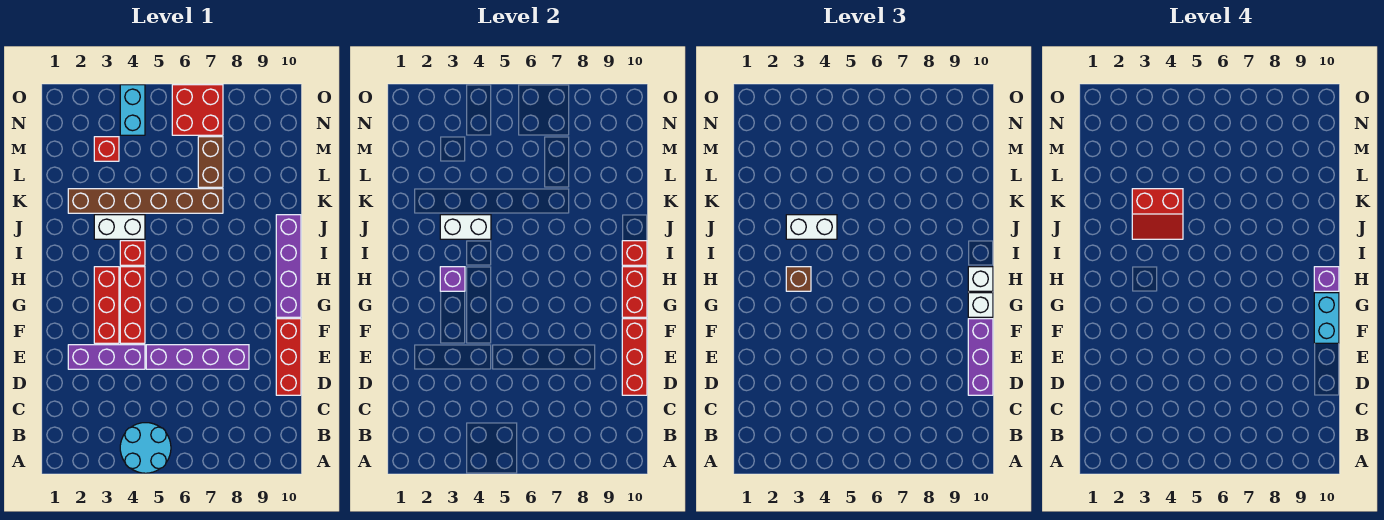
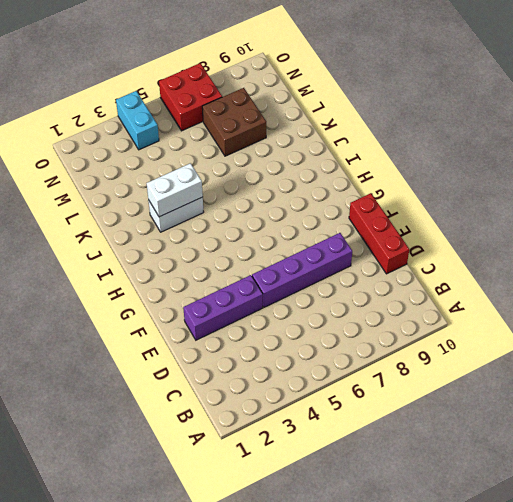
brown 2x2 brick [202,88,266,156] -> brown 1x2 brick [198,137,223,187]
none -> cyan 2x2 round brick [120,423,171,473]
none -> red 1x3 brick [94,267,119,343]
none -> red 1x3 brick [120,267,145,343]

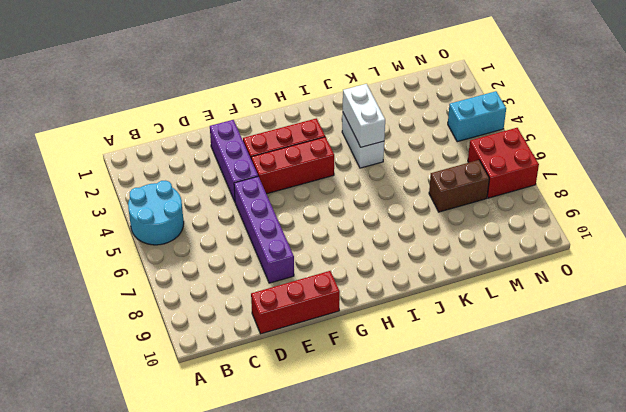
none -> purple 1x4 brick [276,215,301,317]
none -> red 1x1 brick [120,241,145,265]
none -> brown 1x6 brick [68,189,223,213]

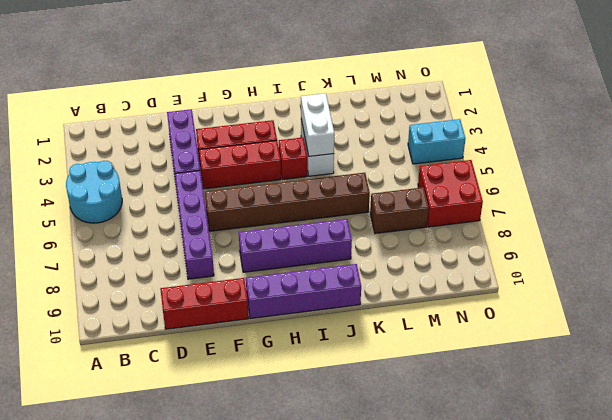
brown 1x6 brick [205,173,370,231] -> brown 1x6 brick turned to [68,189,223,213]
purple 1x4 brick [239,219,352,272] -> none
none -> red 1x1 brick [94,137,119,161]
none -> red 1x3 brick [622,319,647,395]
none -> red 1x2 brick [622,267,647,317]

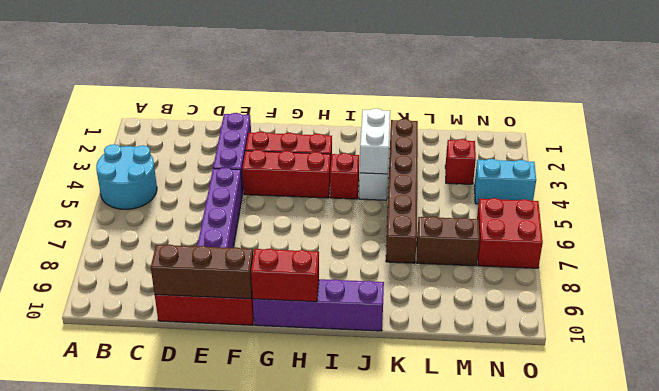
brown 1x3 brick [151,245,253,299] -> red 1x3 brick [622,319,647,395]
none -> purple 1x1 brick [440,267,465,291]
none -> red 1x1 brick [622,241,647,265]
none -> purple 1x3 brick [968,319,993,395]

